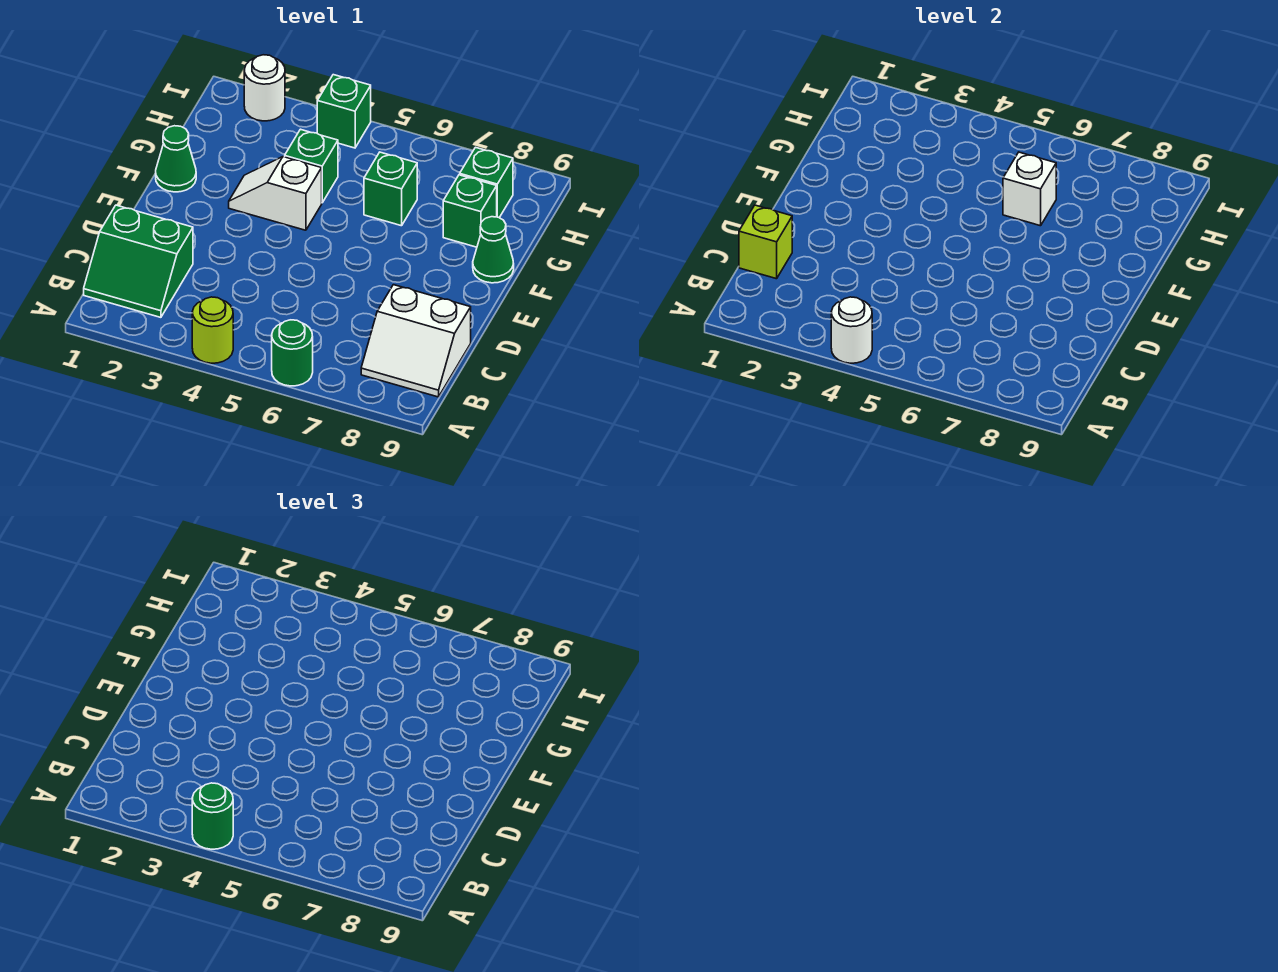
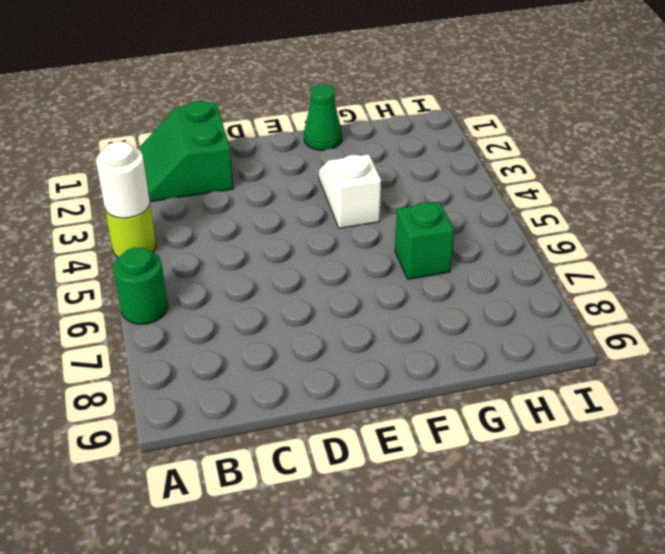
none -> white 2x2 slope [361,285,471,397]
none -> green 1x1 cone [473,217,514,283]
none -> green 1x1 brick [285,129,338,203]

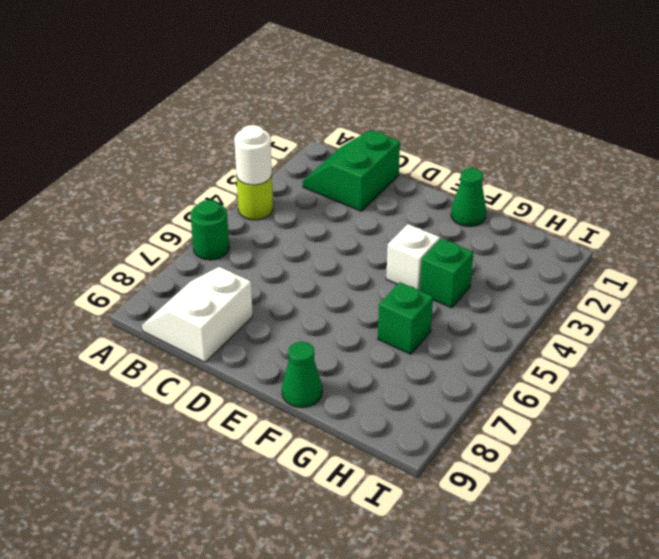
none -> green 1x1 brick [443,175,497,247]
none -> green 1x1 brick [460,147,513,218]
none -> white 1x1 round brick [244,55,285,121]

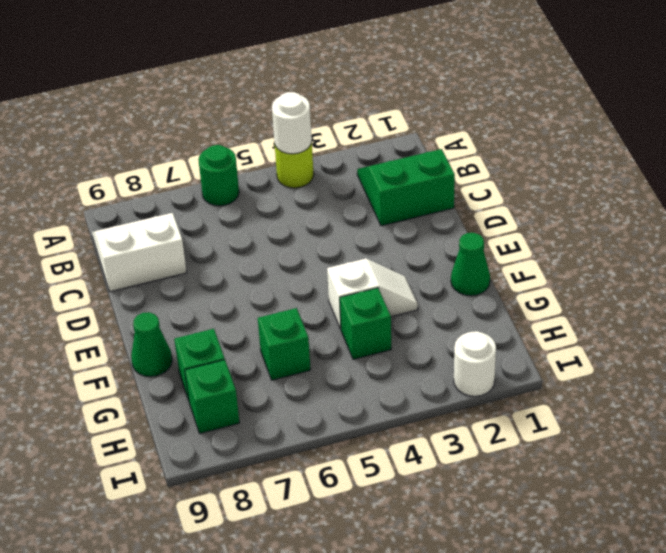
none -> green 1x1 brick [317,75,371,148]
none -> lime 1x1 brick [739,205,792,279]
none -> white 1x1 brick [1003,152,1056,226]

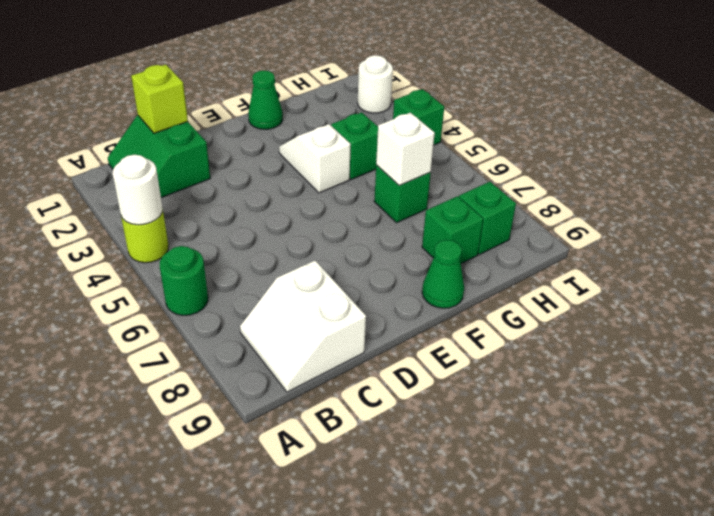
none -> green 1x1 round brick [192,783,233,849]

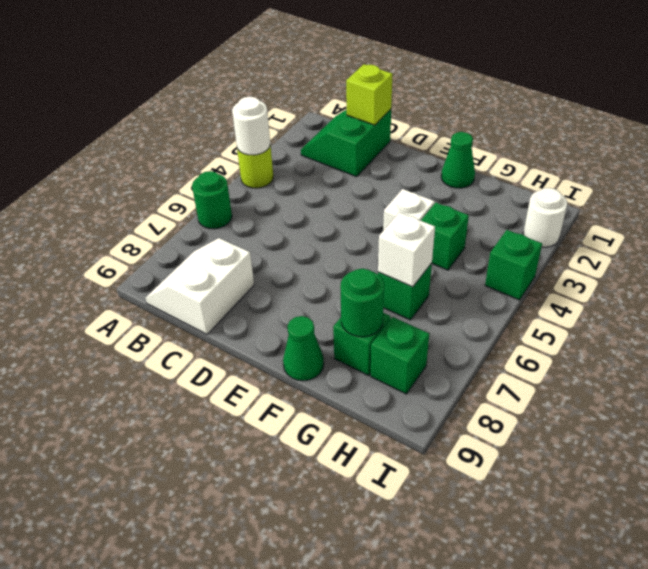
green 1x1 round brick [340,269,384,337] -> green 1x1 round brick moved to [192,783,233,849]

